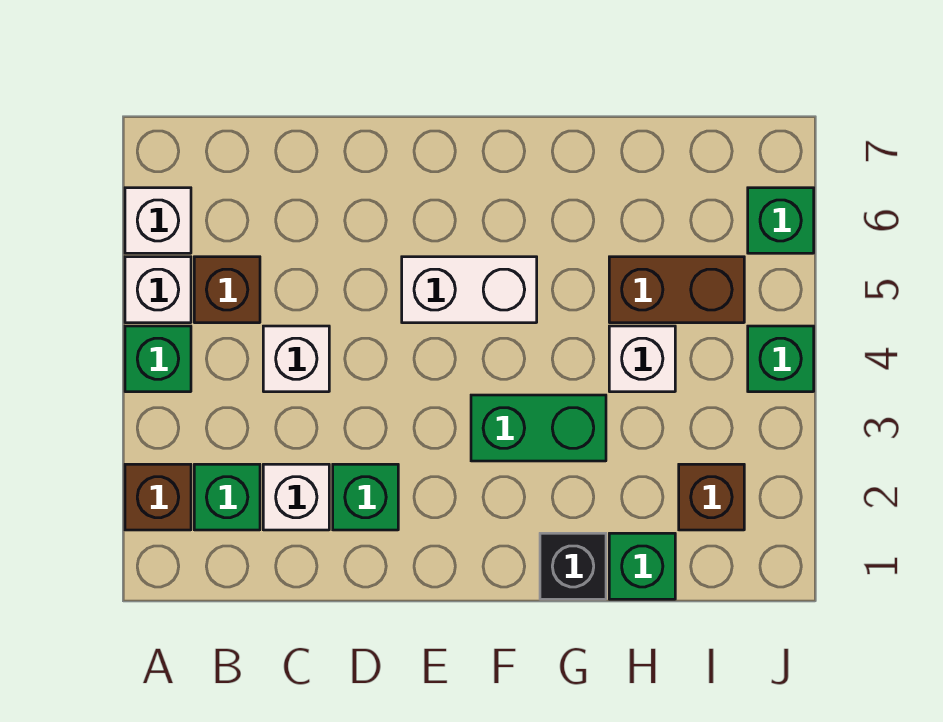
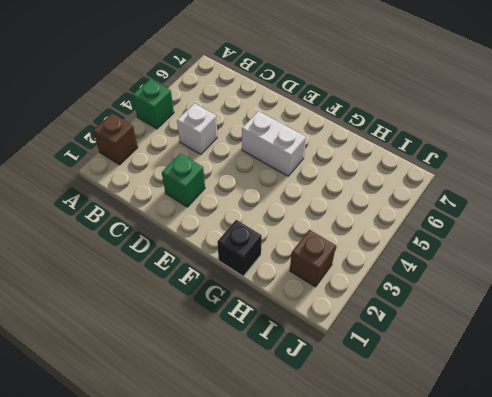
none -> white 1x1 brick [125,257,191,323]
none -> white 1x1 brick [125,188,191,253]
none -> green 1x1 brick [194,464,260,530]

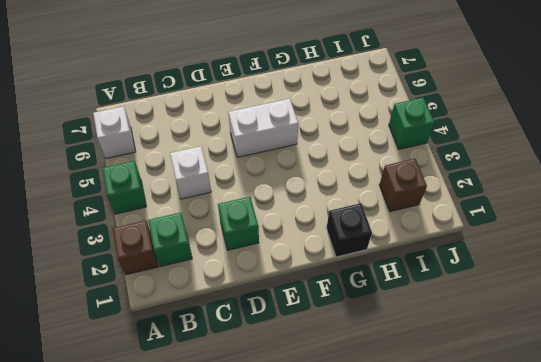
none -> white 1x1 brick [125,257,191,323]
none -> brown 1x1 brick [194,257,260,323]
none -> white 1x1 brick [263,464,329,530]

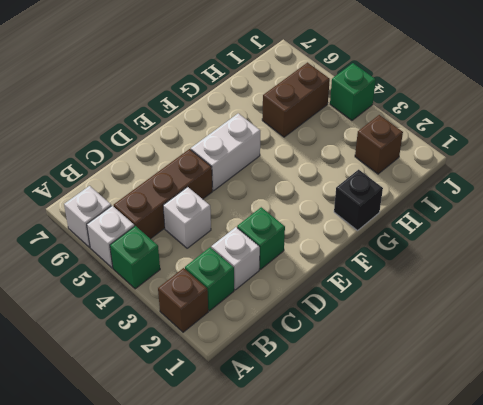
brown 1x3 brick [114,149,212,239] -> brown 1x1 brick [194,257,260,323]
none -> green 1x2 brick [471,395,606,461]
none -> green 1x1 brick [609,533,675,599]
none -> white 1x1 brick [609,326,675,392]

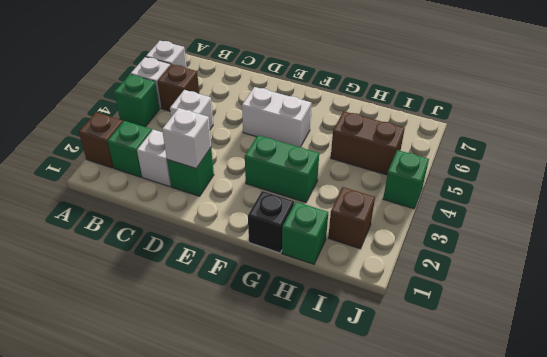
white 1x1 brick [162,108,211,169] -> white 1x1 brick moved to [609,326,675,392]
none -> green 1x1 brick [748,188,814,253]

